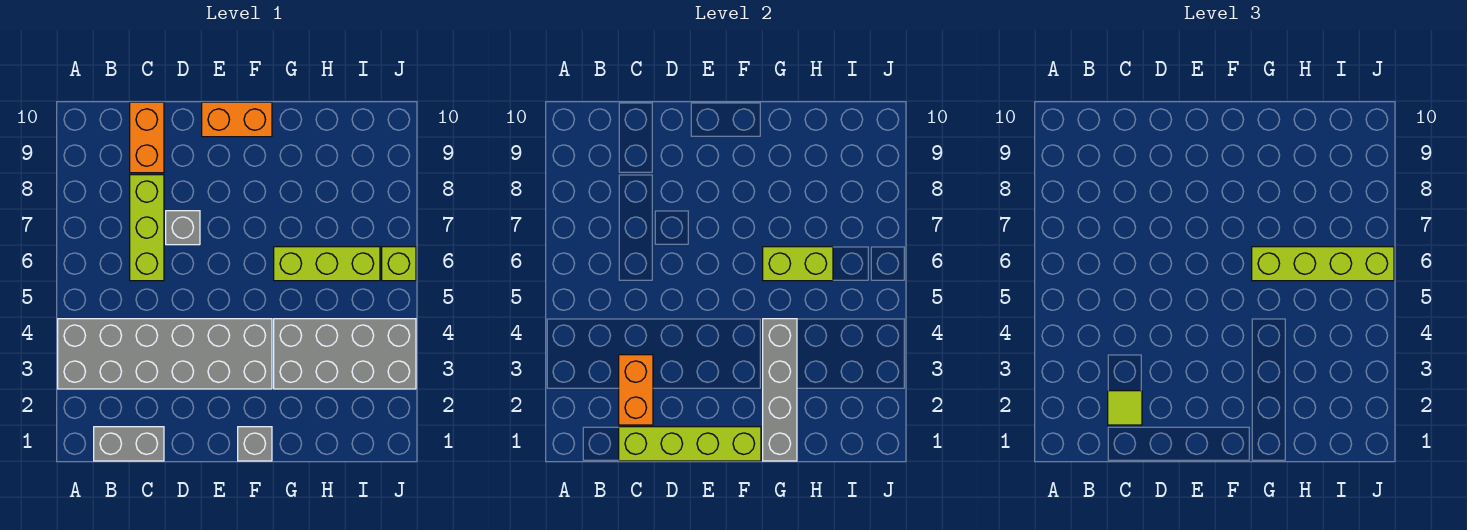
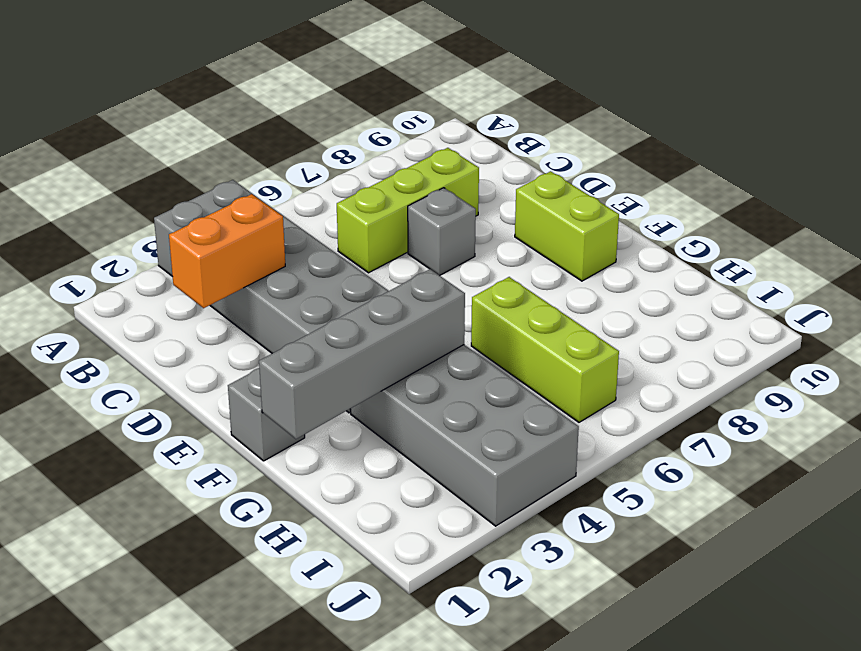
lime 1x2 brick [515,171,619,281] -> lime 1x2 brick moved to [763,247,833,281]
none -> grey 1x2 brick [94,427,164,461]
none -> orange 1x2 brick [130,102,164,173]
none -> orange 1x2 brick [202,102,272,137]

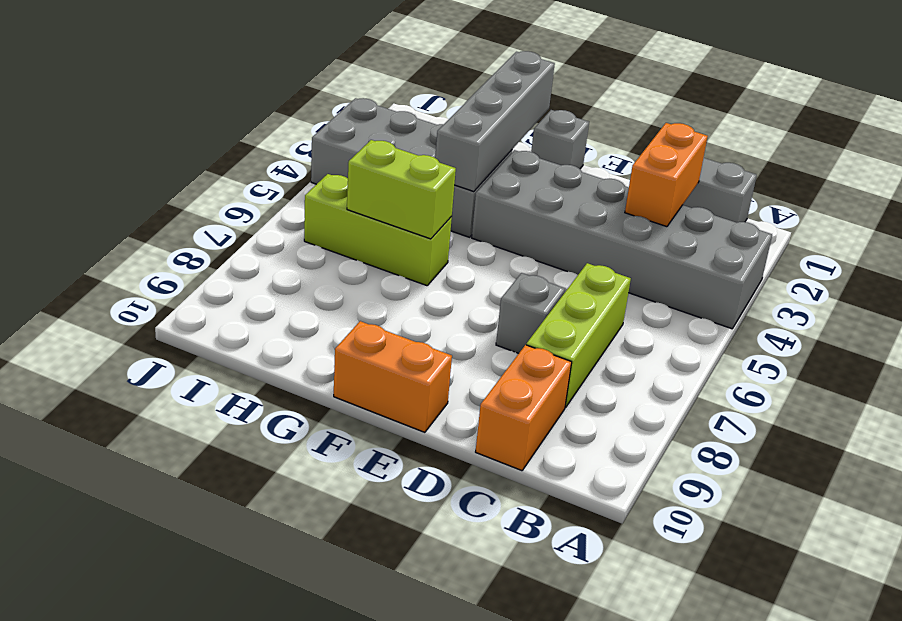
none -> lime 1x1 brick [382,247,416,281]
none -> lime 1x4 brick [619,427,761,461]
none -> lime 1x1 tile [1108,391,1142,425]

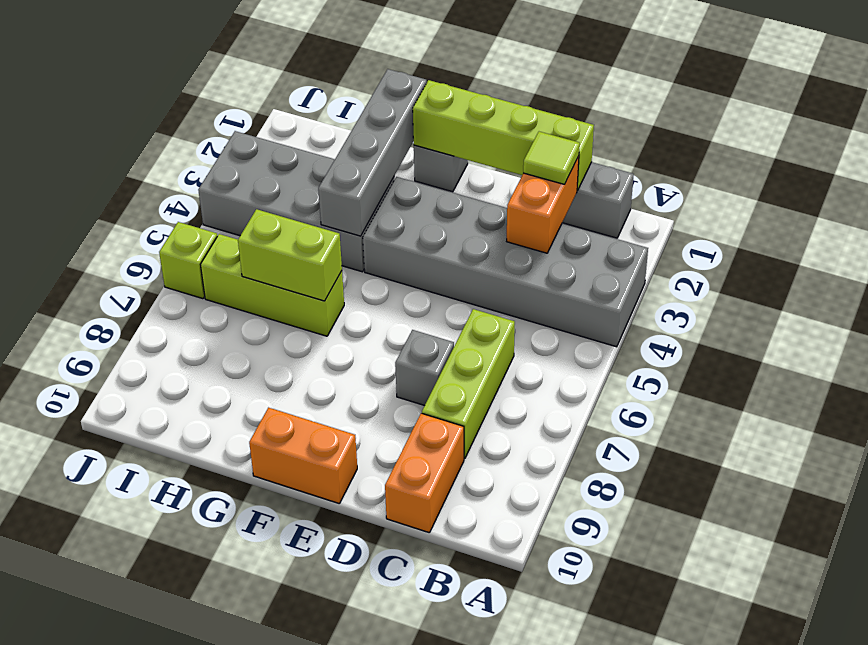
none -> lime 1x4 brick [1252,247,1394,281]

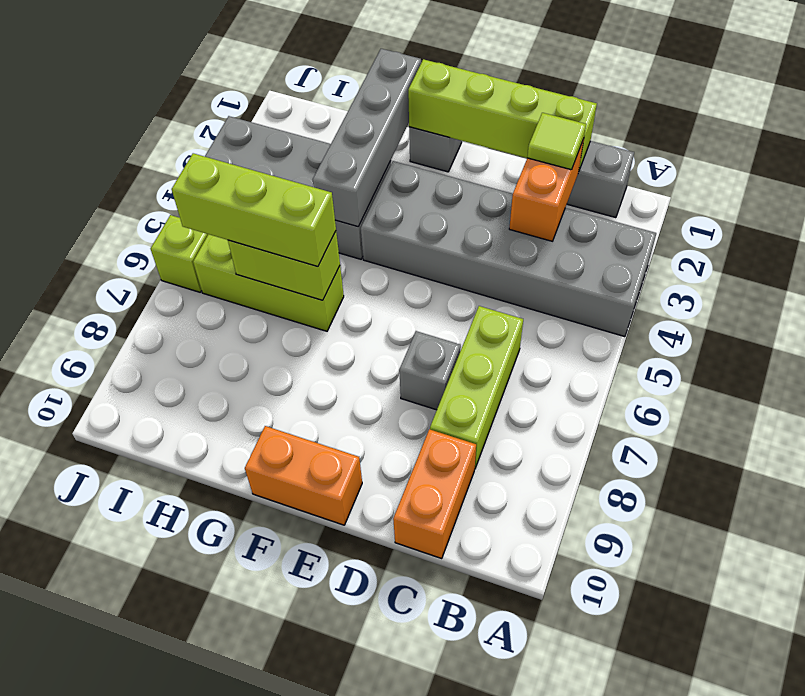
lime 1x3 brick [172,153,336,266] -> lime 1x4 brick [1252,247,1394,281]

